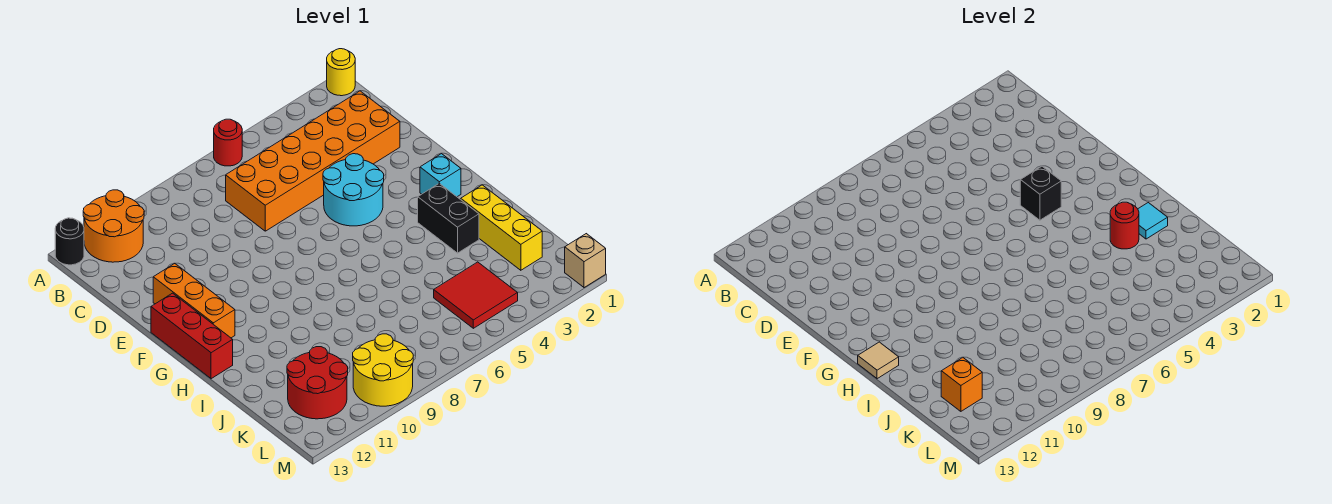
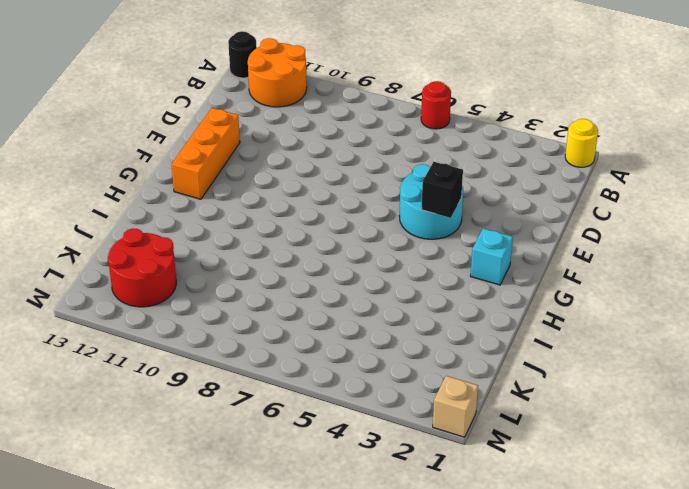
none -> orange 2x6 brick [226,91,400,231]
none -> red 1x3 brick [151,293,233,379]
none -> black 1x2 brick [418,183,479,253]

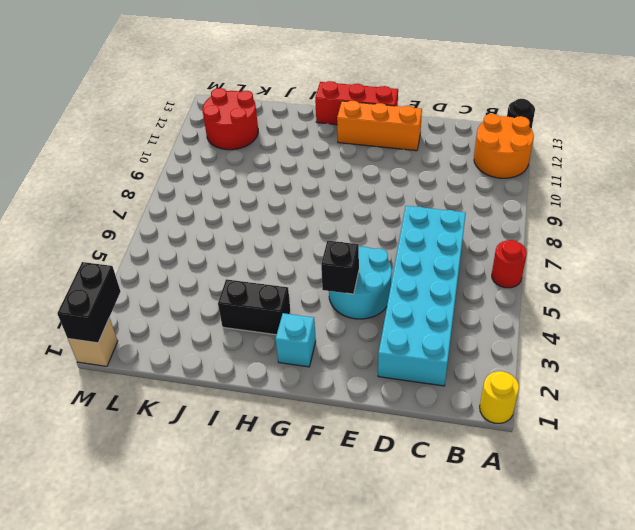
cyan 2x6 brick [378,206,466,386] -> orange 2x6 brick [226,91,400,231]
black 1x2 brick [57,262,121,343] -> none
none -> yellow 1x3 brick [461,185,542,270]
none -> red 2x2 tile [434,262,518,328]
none -> yellow 2x2 round brick [353,334,413,406]

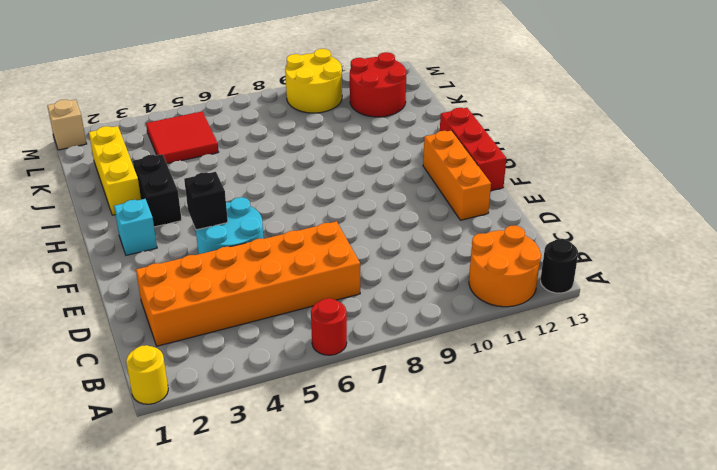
none -> tan 1x1 tile [858,342,899,379]
none -> cyan 1x1 tile [1138,203,1168,239]
none -> red 1x1 round brick [1110,202,1139,249]

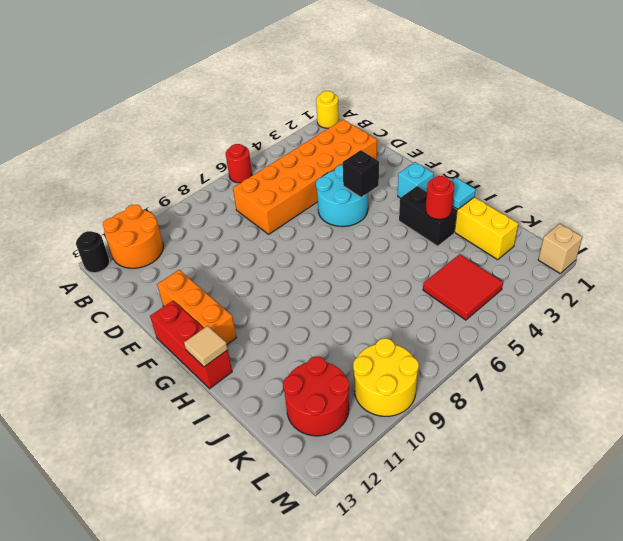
none -> orange 1x1 brick [941,358,982,411]

